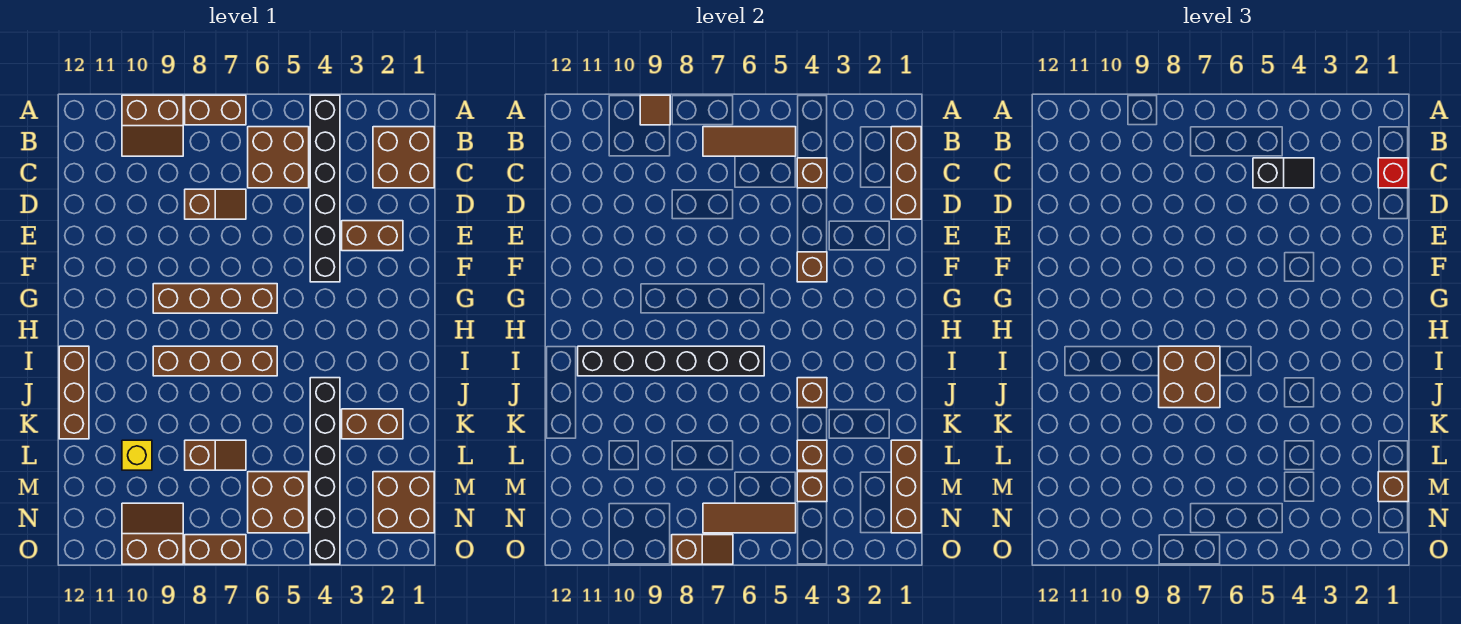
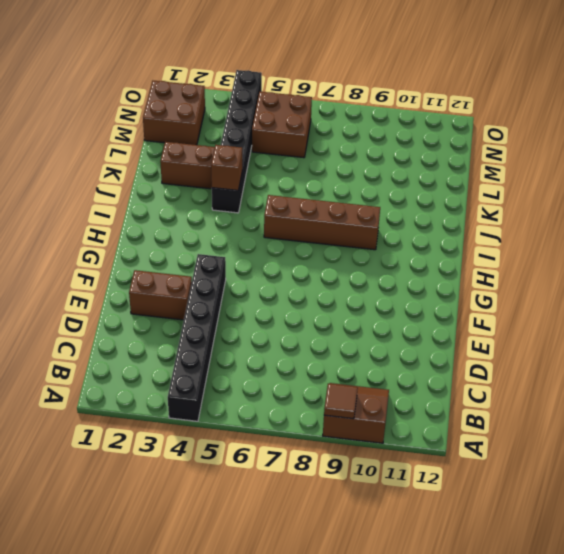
none -> brown 1x2 brick [185,95,246,125]
none -> brown 2x2 brick [373,127,434,188]
none -> brown 2x2 brick [248,127,309,188]
none -> brown 1x2 slope [185,189,246,219]

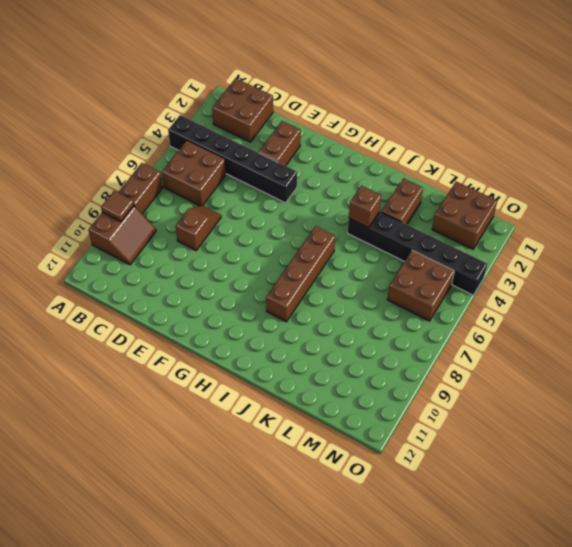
none -> brown 1x4 brick [153,284,277,313]
none -> brown 1x3 brick [59,346,89,439]
none -> brown 1x2 slope [185,440,246,470]
none -> yellow 1x1 brick [122,440,152,470]

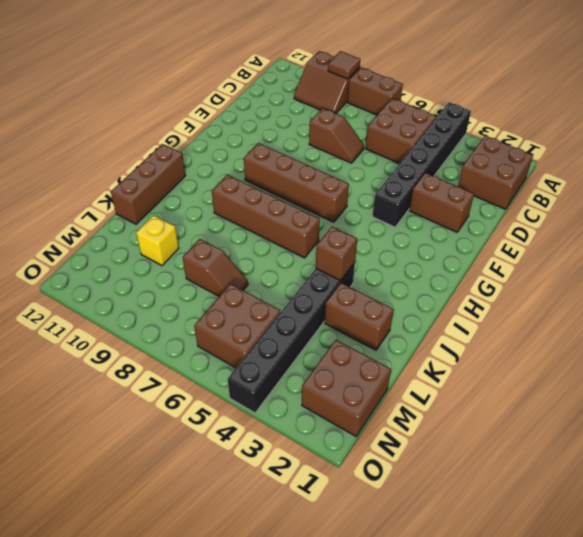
none -> brown 2x2 slope [122,503,183,564]
none -> brown 1x2 brick [185,535,246,564]
none -> brown 1x3 brick [891,127,921,219]
none -> brown 1x3 tile [703,127,796,156]

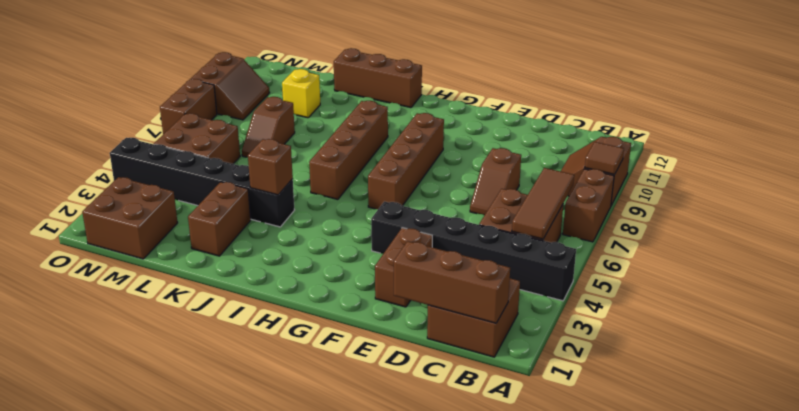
none -> brown 1x1 brick [797,158,827,188]
none -> brown 1x1 brick [797,252,827,282]
none -> black 1x6 brick [578,346,764,376]
none -> brown 1x3 brick [891,440,921,533]

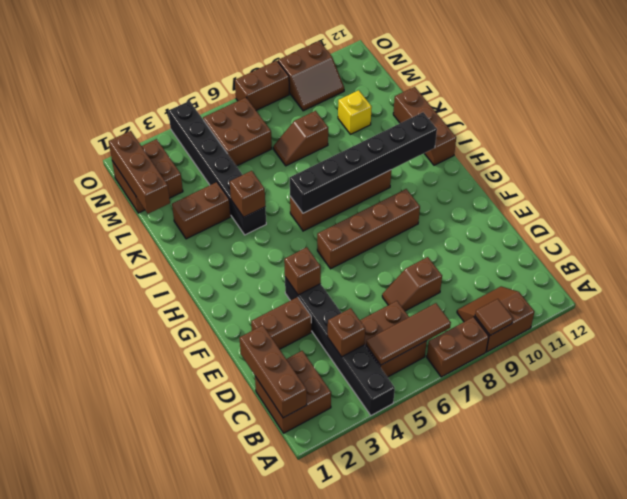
none -> brown 1x1 brick [797,440,827,470]
none -> brown 1x1 brick [797,472,827,502]
none -> brown 1x3 tile [703,503,796,533]
none -> brown 1x2 slope [672,535,733,564]

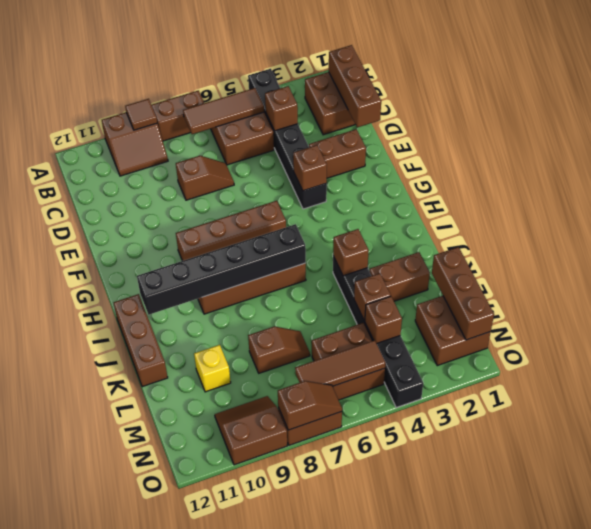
none -> red 1x1 brick [1378,158,1408,188]
none -> black 1x2 slope [1253,158,1314,188]
none -> brown 2x2 brick [1159,346,1220,408]
none -> brown 1x1 brick [1378,472,1408,502]

